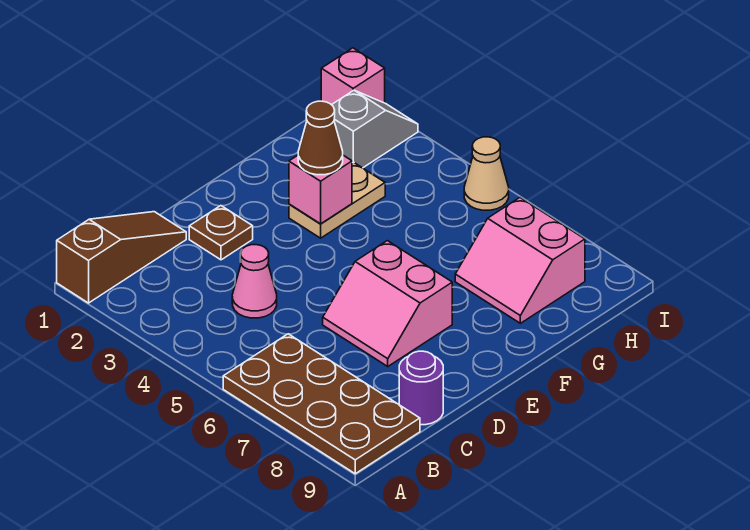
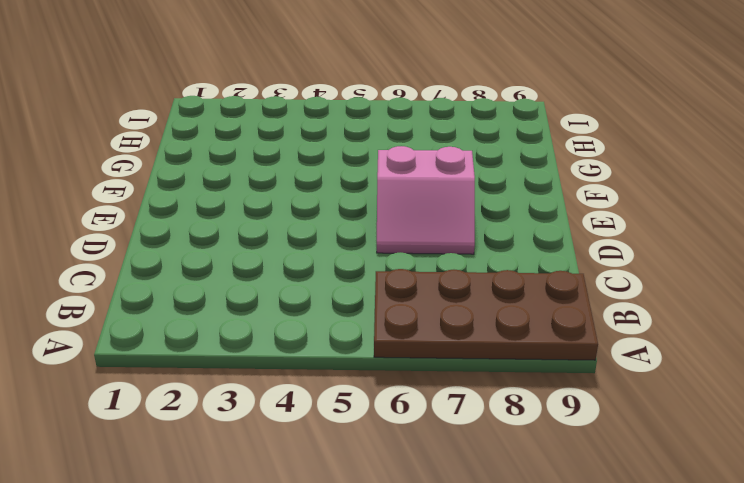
none -> brown 1x3 slope [57,212,186,303]
none -> pink 1x1 cone [232,245,277,318]
none -> purple 1x1 round brick [399,351,443,425]

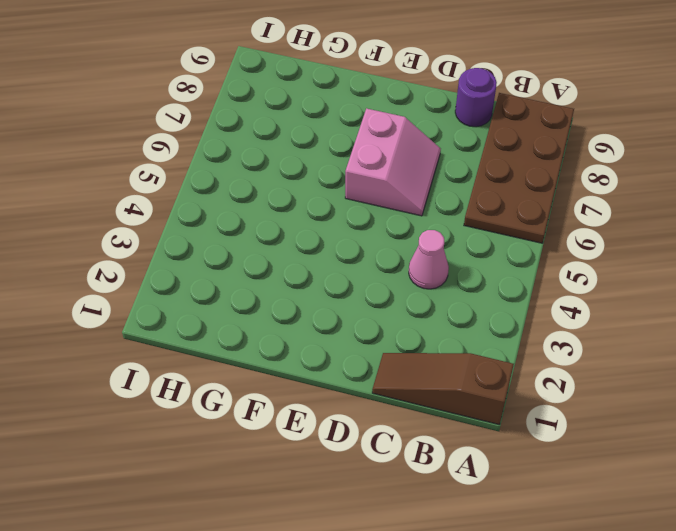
none -> brown 1x1 plate [189,206,253,260]
none -> tan 1x2 plate [289,162,385,238]
none -> pink 2x2 slope [455,198,585,323]

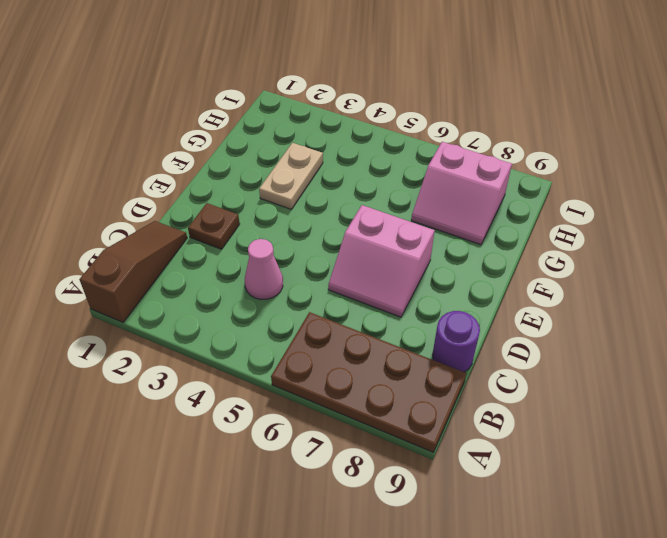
none -> grey 1x2 slope [332,90,418,168]
none -> pink 1x1 brick [321,48,385,105]
none -> tan 1x1 cone [464,137,509,210]

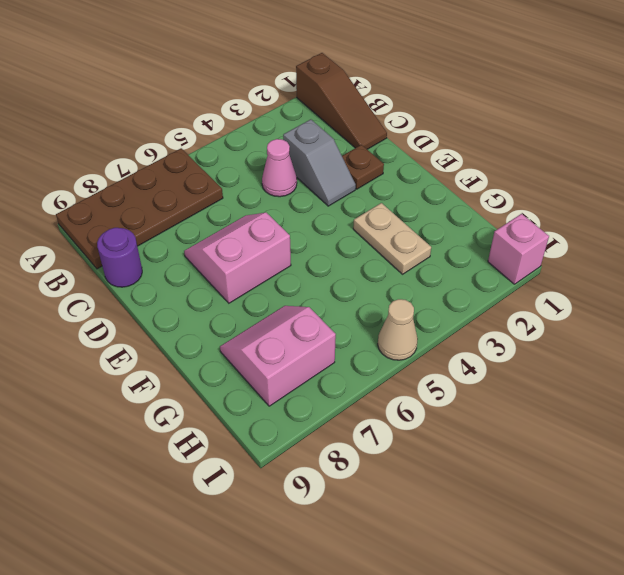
grey 1x2 slope [283,119,356,206] -> grey 1x2 slope moved to [332,90,418,168]
none -> pink 1x1 brick [289,155,352,224]
none -> brown 1x1 cone [298,101,343,175]

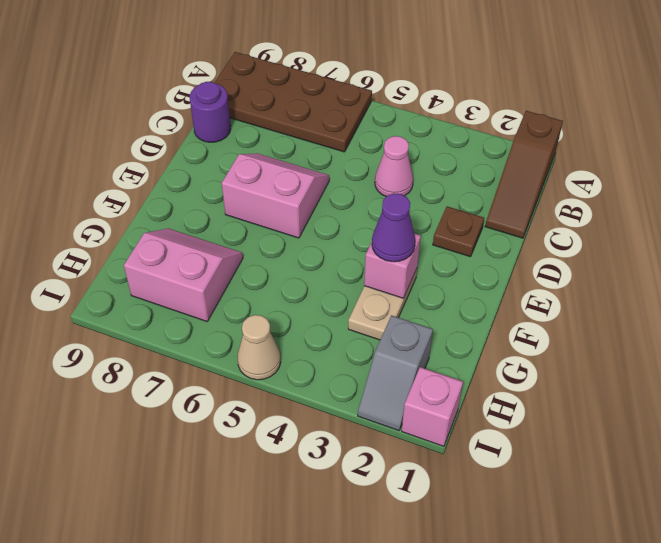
purple 1x1 cone [372,193,415,262] -> brown 1x1 cone [298,101,343,175]

